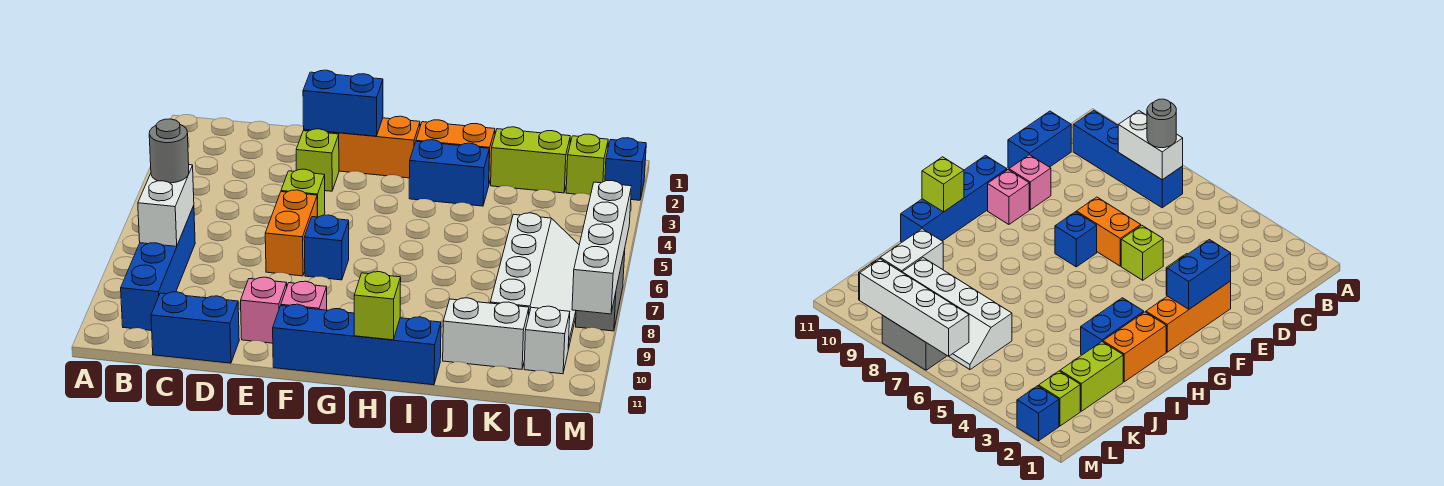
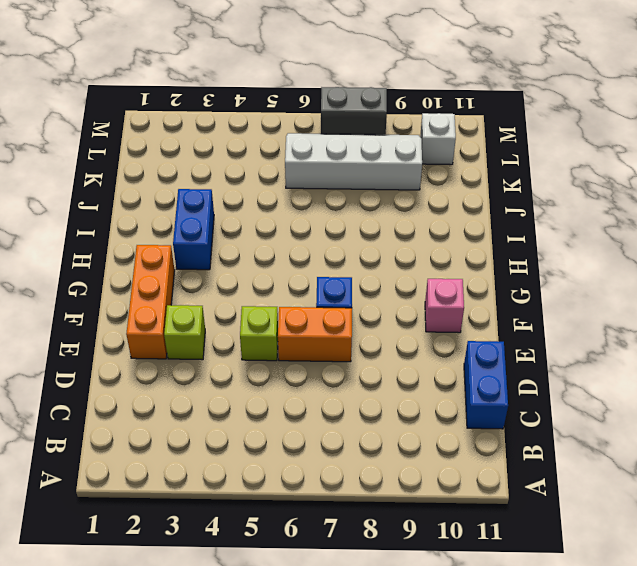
none -> blue 1x4 brick [121,206,195,331]
none -> pink 1x1 brick [241,277,287,343]
none -> blue 1x4 brick [273,304,441,385]

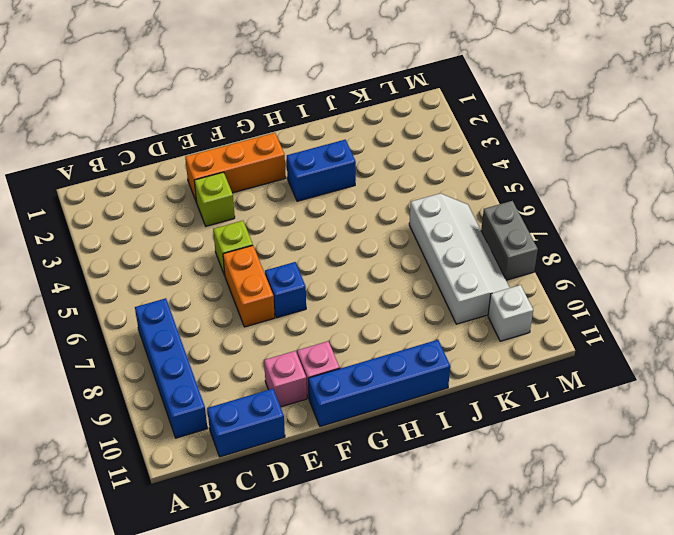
none -> orange 1x2 brick [416,120,495,183]
none -> lime 1x2 brick [491,127,570,193]
none -> white 1x2 brick [443,298,529,369]

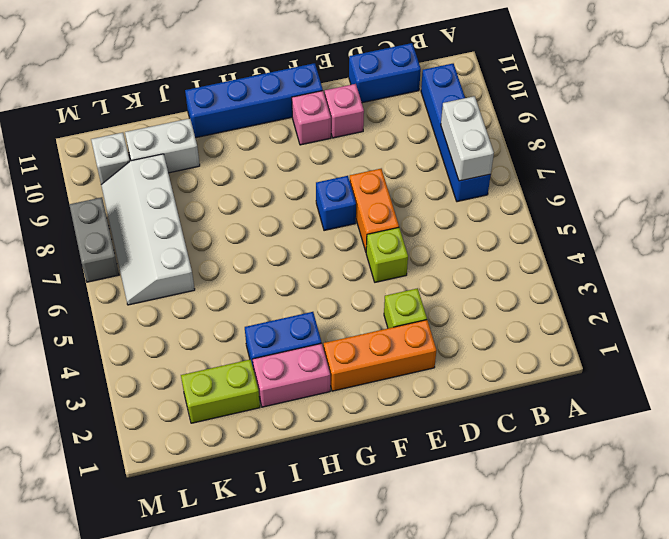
pink 1x2 brick [253,343,330,407] -> orange 1x2 brick [416,120,495,183]
none -> lime 1x1 brick [566,134,608,196]
none -> blue 1x1 brick [605,138,646,200]
none -> blue 1x2 brick [303,70,383,136]

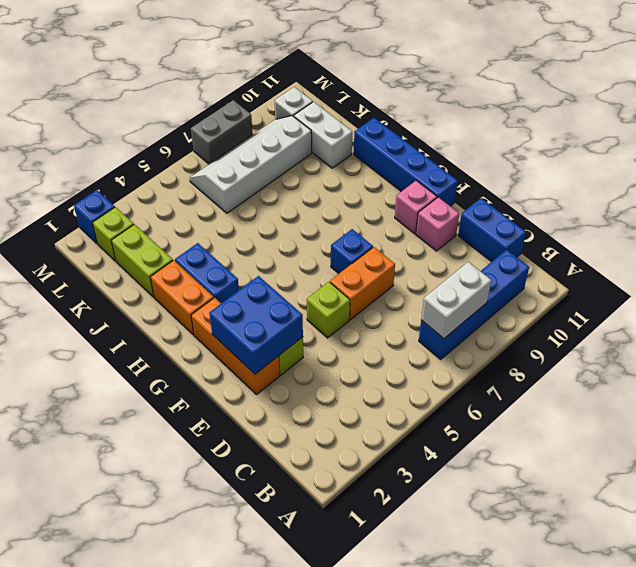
blue 2x2 brick [209,276,303,374] -> blue 1x2 brick [303,70,383,136]
none -> lime 1x1 brick [354,272,401,340]
none -> white 1x4 brick [572,181,631,314]
none -> grey 1x1 round brick [149,119,189,183]

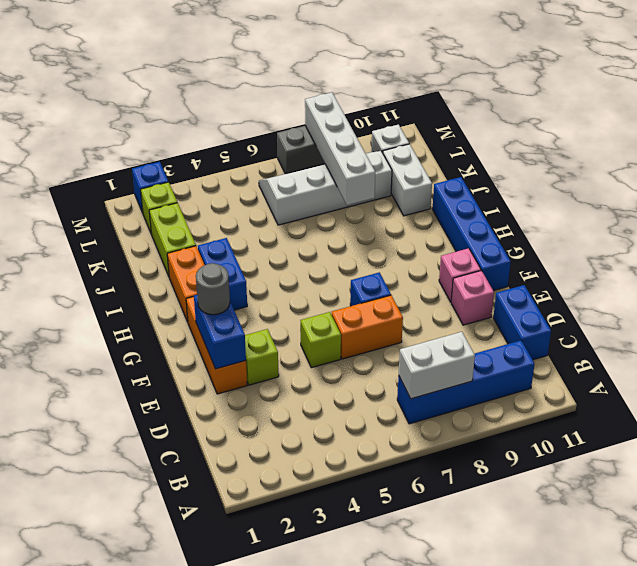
grey 1x1 round brick [196,263,230,315] -> grey 1x1 round brick moved to [149,119,189,183]
white 1x4 brick [305,92,375,205] -> white 1x4 brick turned to [572,181,631,314]
none -> lime 1x1 brick [354,272,401,340]

